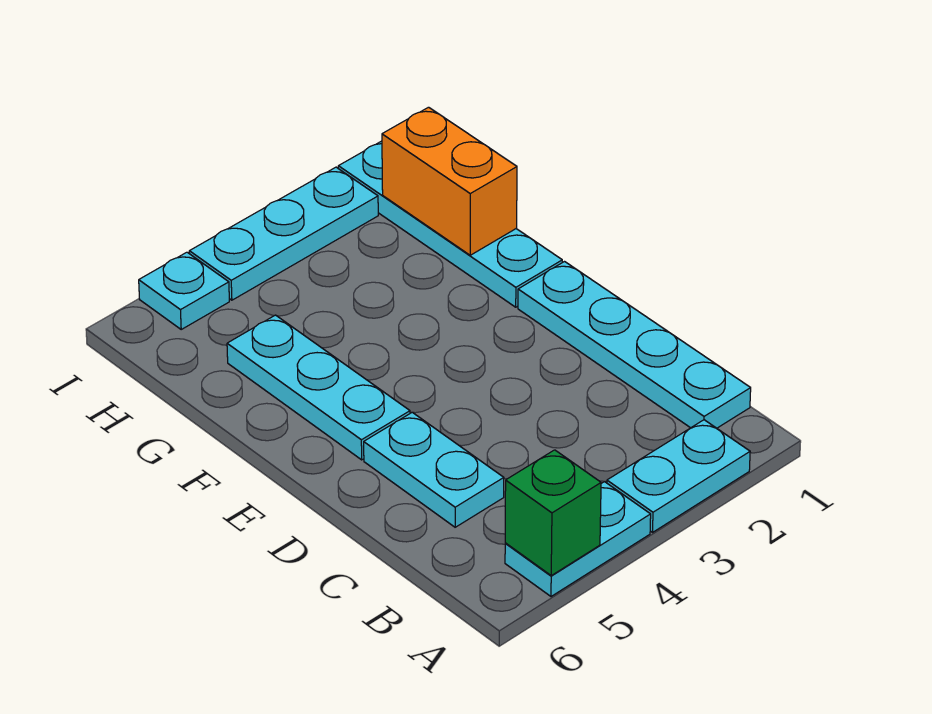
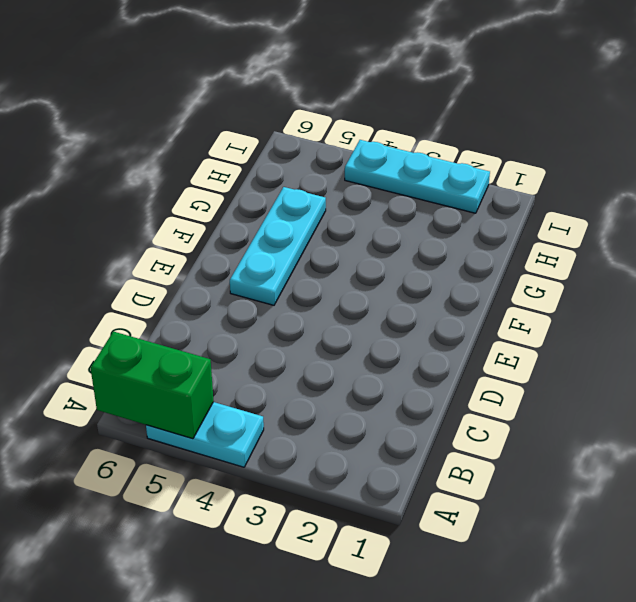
green 1x2 brick [91,331,214,439] -> green 1x1 brick [505,450,601,575]
none -> cyan 1x2 plate [607,420,750,532]
none -> cyan 1x4 plate [518,262,751,428]

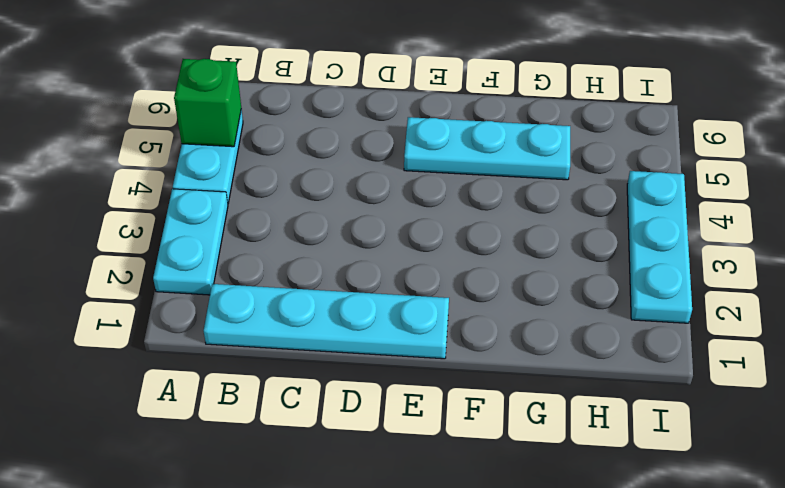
none -> cyan 1x2 plate [364,412,504,527]
none -> cyan 1x4 plate [338,141,562,307]

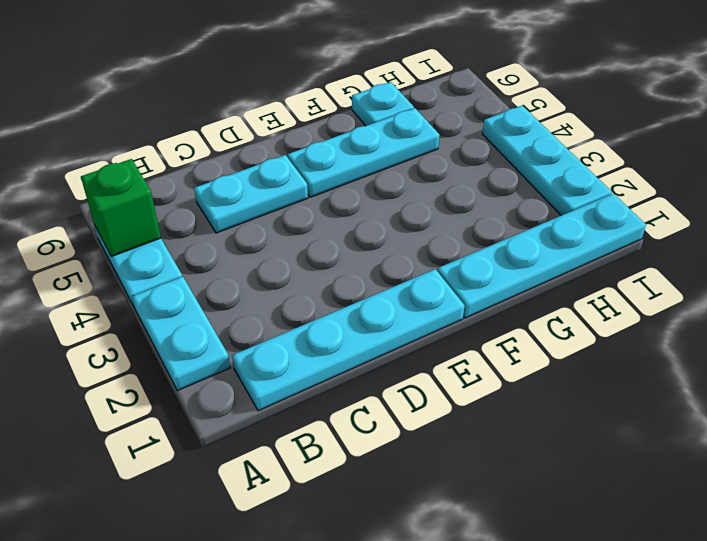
cyan 1x1 plate [352,82,414,126] -> cyan 1x1 plate moved to [139,252,229,329]
none -> orange 1x2 brick [382,107,517,255]

